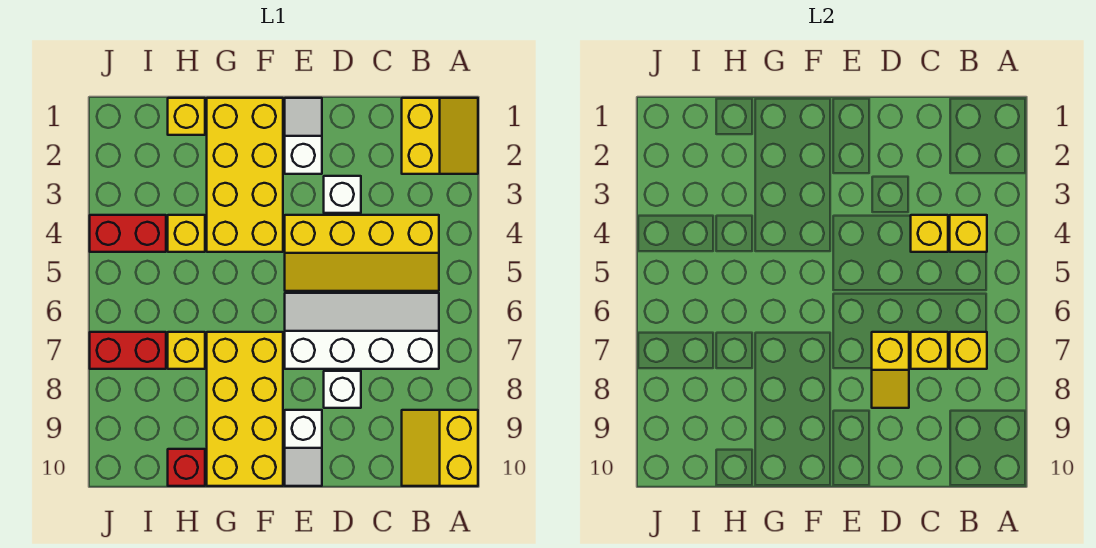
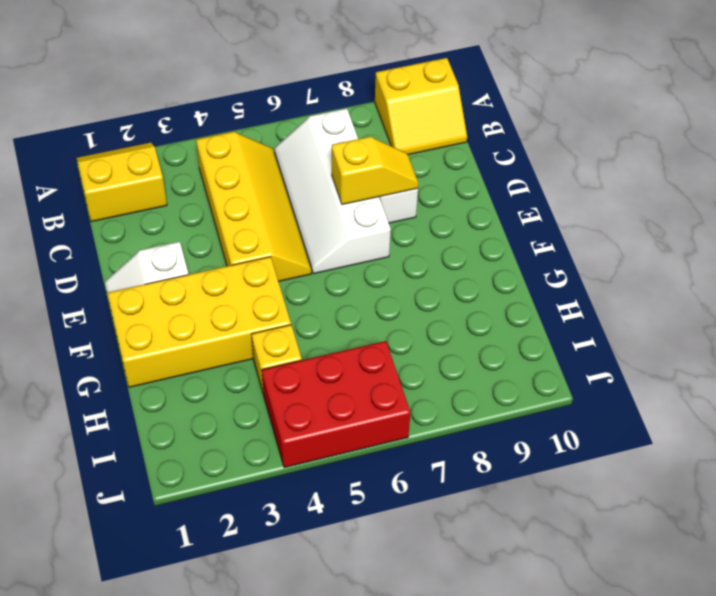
red 2x3 brick [262,341,410,468] -> red 1x2 brick [90,215,166,252]
none -> white 1x1 brick [324,176,361,213]
none -> white 1x2 slope [285,410,322,486]
none -> yellow 2x4 brick [207,332,283,486]

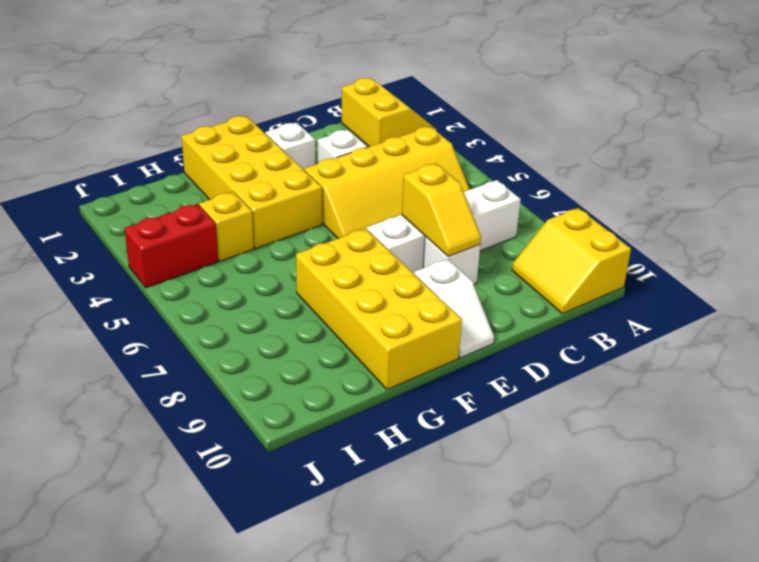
none -> yellow 1x1 brick [168,98,205,135]
none -> yellow 1x1 brick [168,332,205,369]
none -> red 1x1 brick [168,449,205,486]

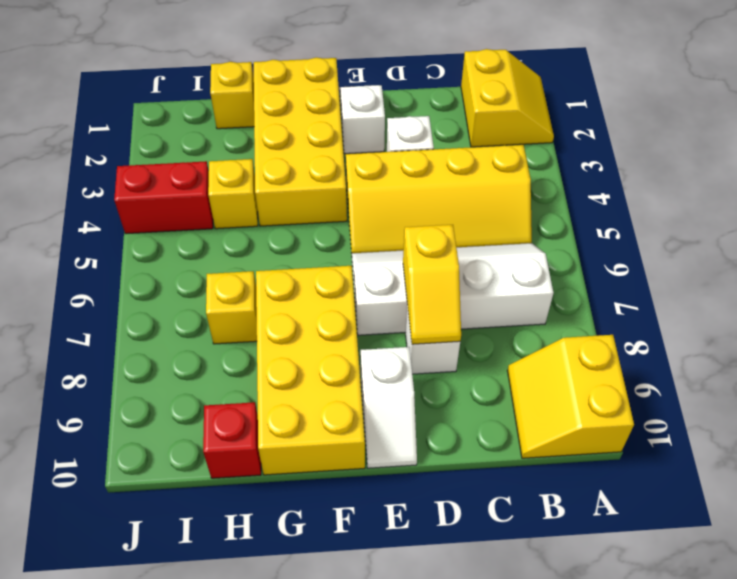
none -> red 1x2 brick [90,332,166,369]
none -> yellow 1x1 brick [950,215,987,252]
none -> yellow 1x1 brick [950,332,987,369]

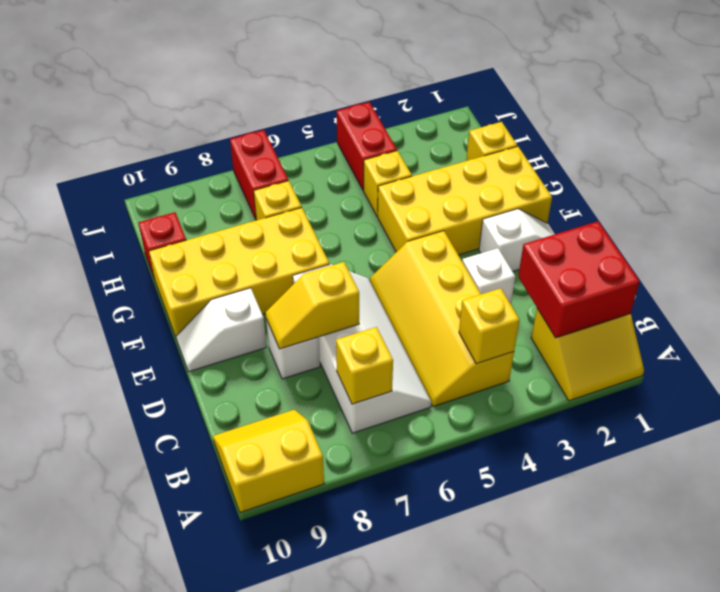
red 2x2 brick [518,221,640,338] -> none
none -> yellow 1x1 brick [911,215,948,252]
none -> yellow 1x1 brick [911,332,948,369]

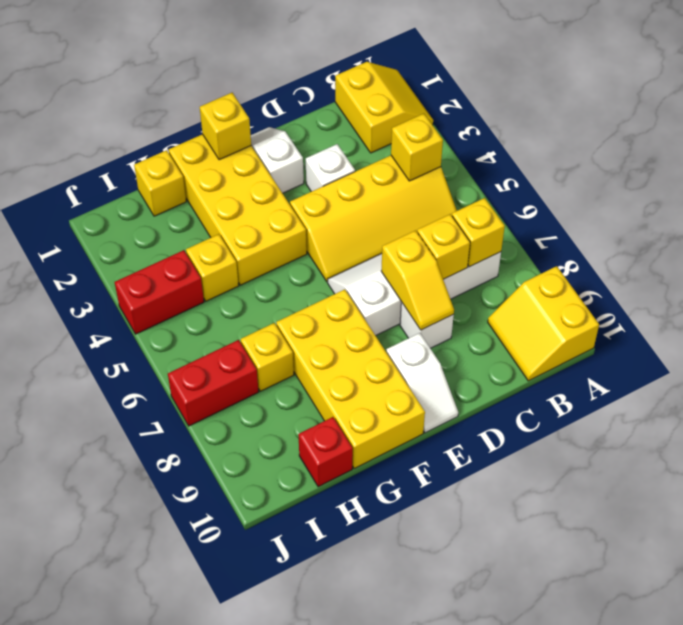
yellow 1x1 brick [200,93,251,160] -> yellow 1x1 brick moved to [911,215,948,252]

